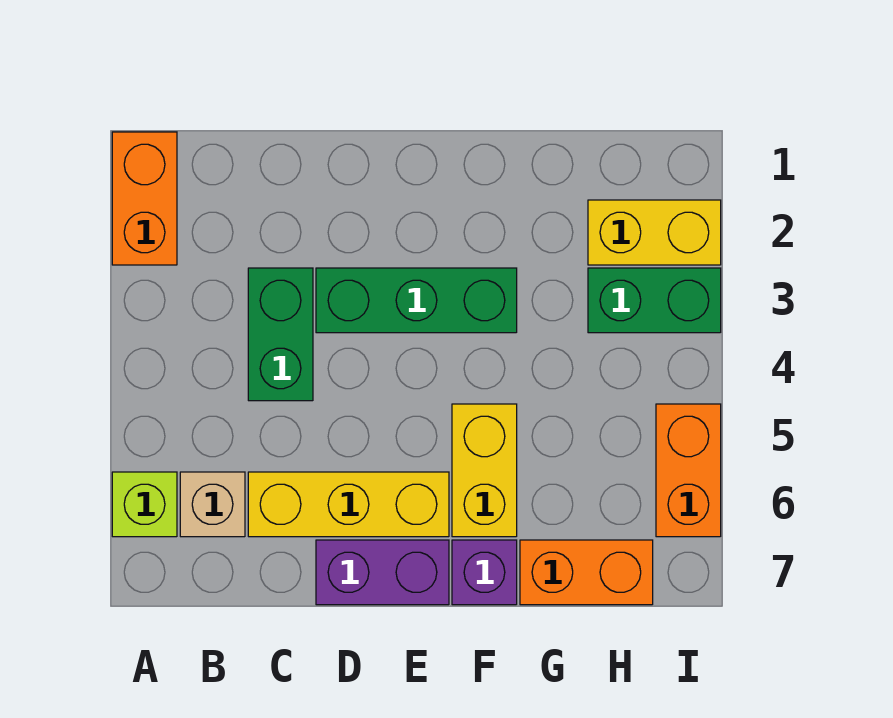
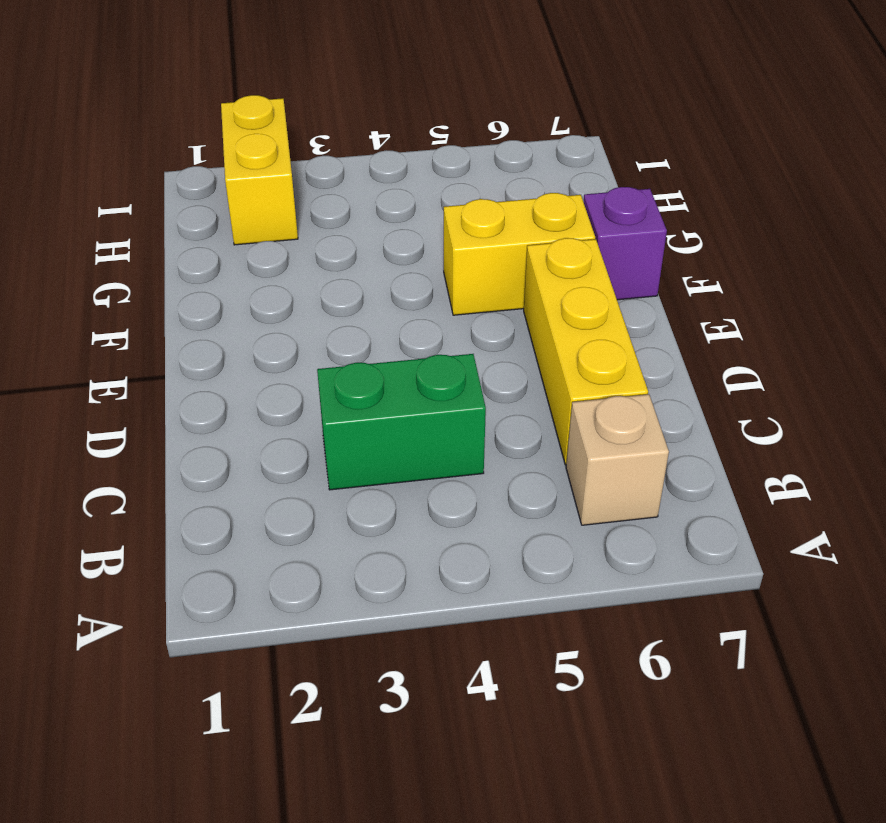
none -> orange 1x2 brick [112,132,177,265]
none -> lime 1x1 brick [112,472,177,537]
none -> green 1x3 brick [316,268,517,333]

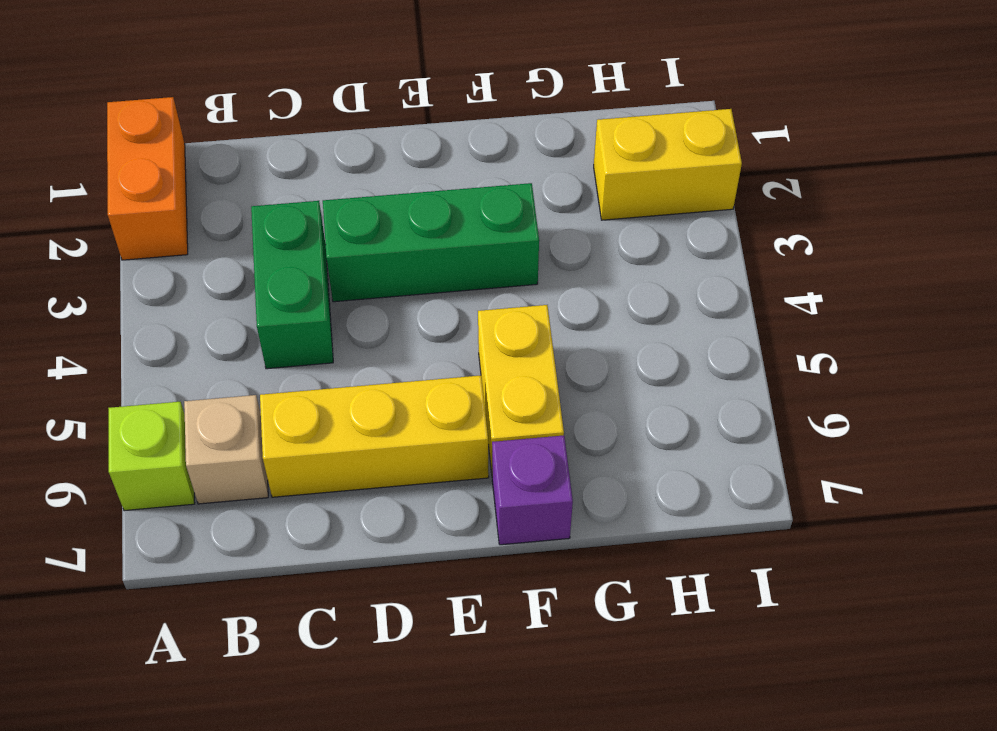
none -> purple 1x2 brick [316,540,449,605]
none -> orange 1x2 brick [520,540,653,605]
none -> green 1x2 brick [588,268,721,333]

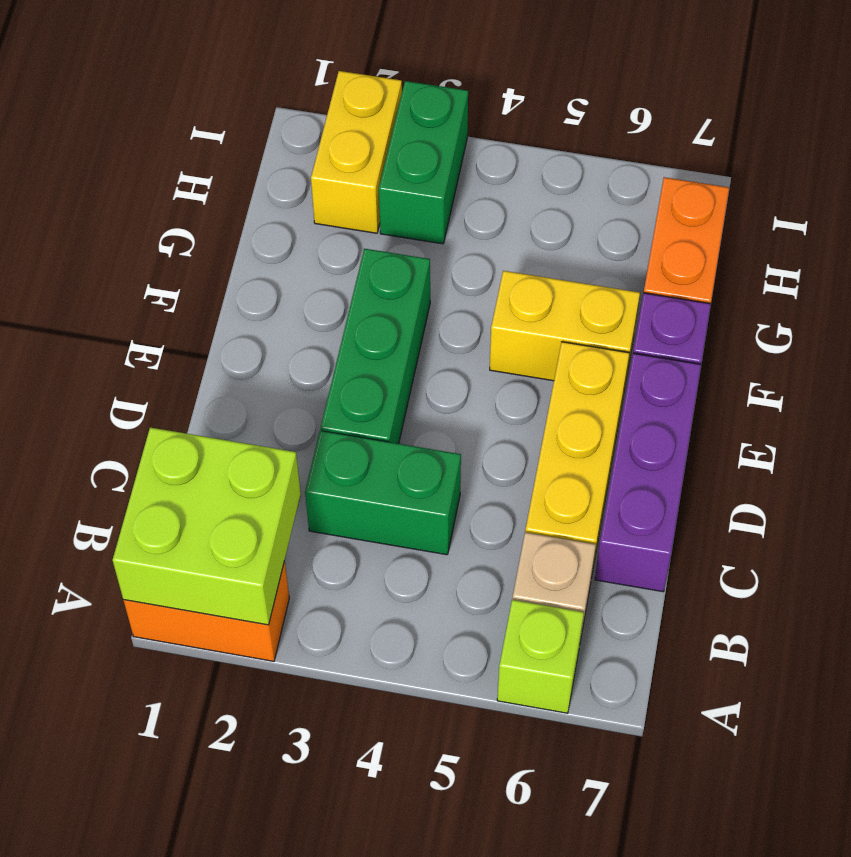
lime 2x2 brick [113,428,301,625] -> none
purple 1x3 brick [595,353,701,592] -> purple 1x2 brick [316,540,449,605]
none -> orange 1x2 brick [656,404,721,537]

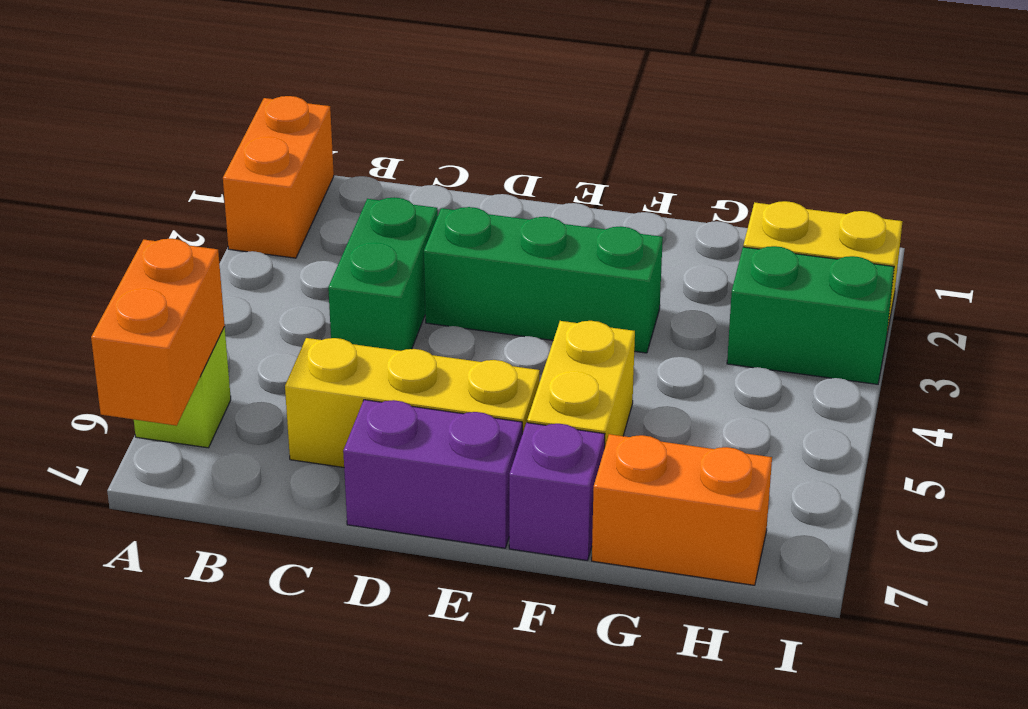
orange 1x2 brick [91,239,225,426] -> orange 1x2 brick moved to [656,404,721,537]
none -> tan 1x1 brick [180,472,245,537]

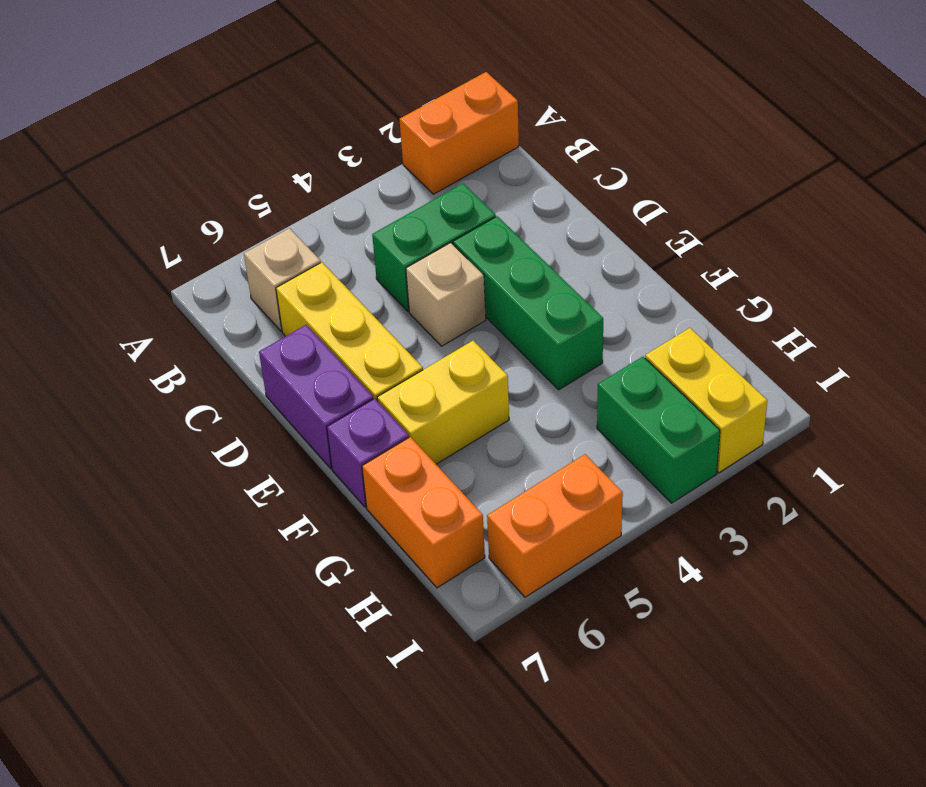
tan 1x1 brick [406,243,486,346] -> none
none -> lime 1x1 brick [112,472,177,537]

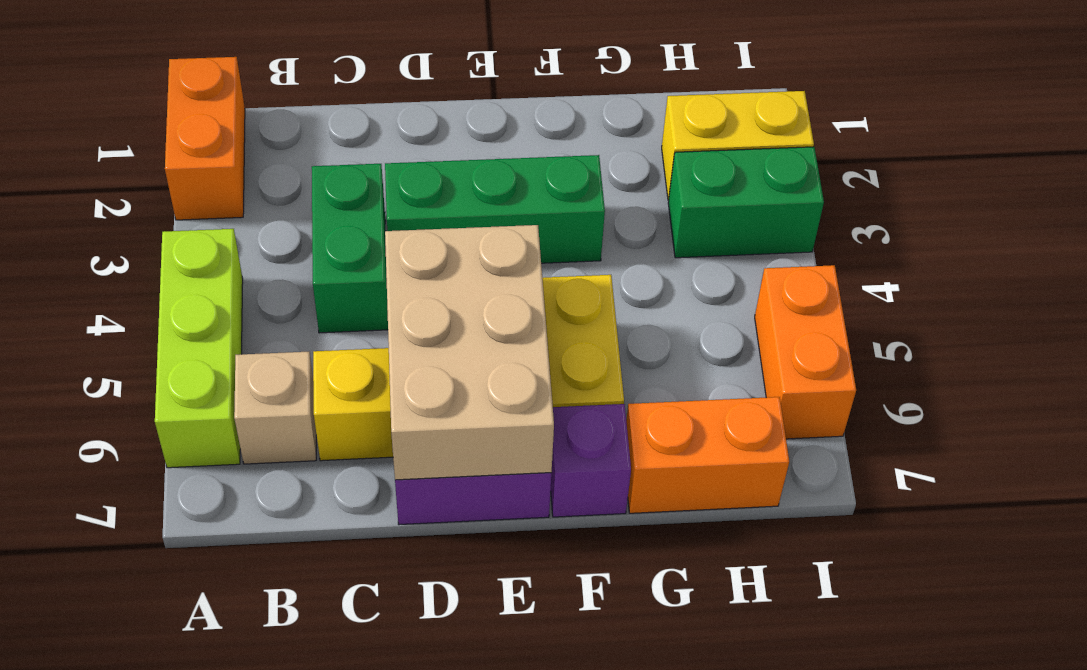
lime 1x3 brick [155,229,243,468] -> lime 1x1 brick [112,472,177,537]
tan 2x3 brick [385,225,554,480] -> none

